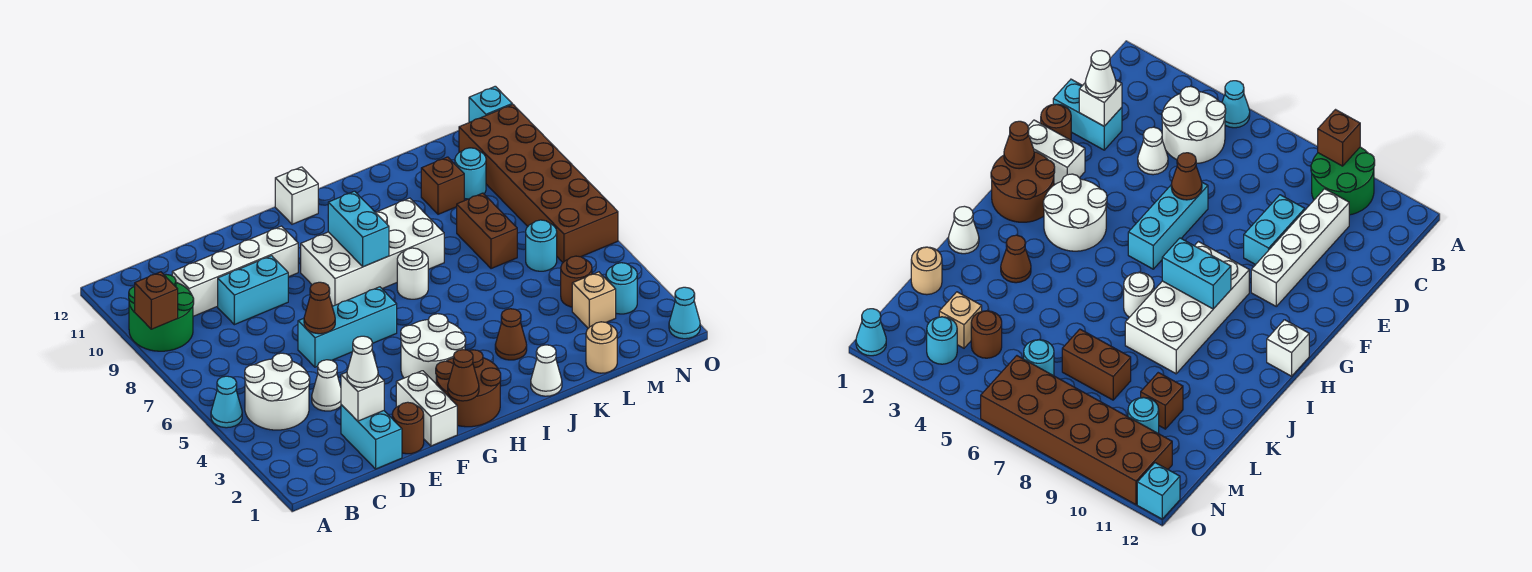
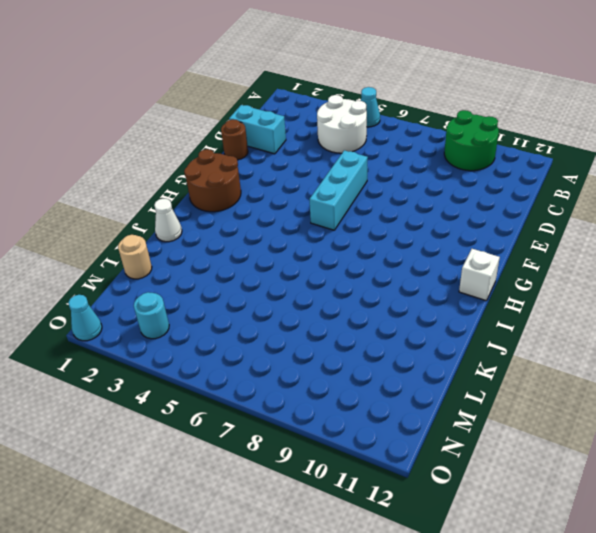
none -> white 1x4 brick [172,226,298,316]
none -> white 1x1 cone [312,360,341,411]
none -> cyan 1x2 brick [218,256,288,325]
none -> white 1x2 brick [396,371,457,446]

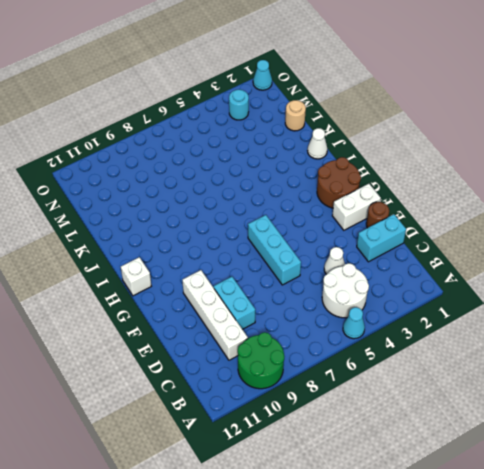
none -> white 2x2 round brick [401,314,466,383]
none -> white 2x4 brick [301,198,444,306]
none -> white 1x1 round brick [397,248,428,299]
none -> brown 1x1 cone [495,309,527,360]

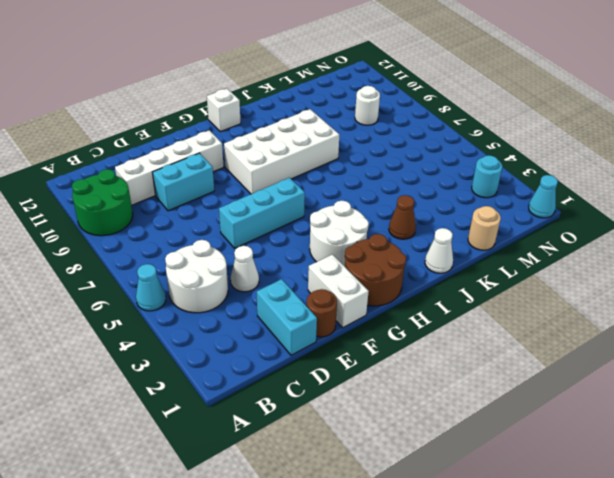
white 1x1 round brick [355,86,380,125] -> white 1x1 round brick moved to [397,248,428,299]
none -> brown 1x2 brick [457,193,517,269]
none -> brown 1x1 brick [421,157,464,214]
none -> tan 1x1 brick [572,272,616,328]
none -> brown 1x1 round brick [561,256,592,307]

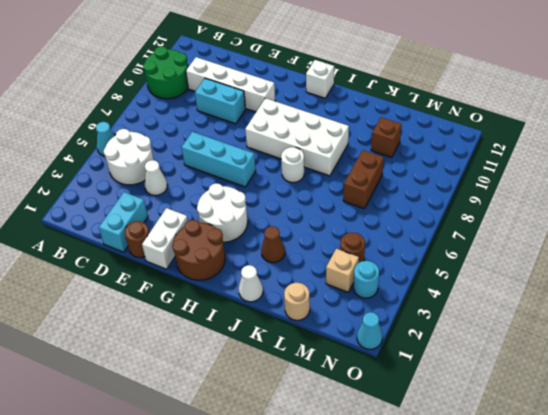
none -> cyan 1x1 round brick [526,220,557,271]
none -> cyan 1x1 round brick [455,148,486,199]
none -> brown 2x6 brick [459,104,618,262]
none -> cyan 1x1 brick [469,86,512,122]

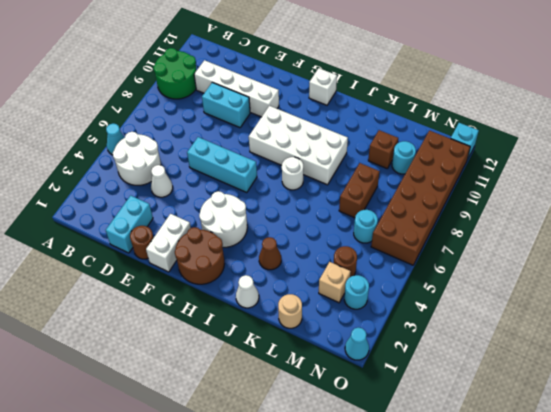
none -> brown 1x1 brick [135,272,178,329]
none -> white 1x1 brick [341,372,384,421]
none -> brown 1x1 cone [304,282,335,334]
none -> brown 1x1 cone [448,350,479,401]

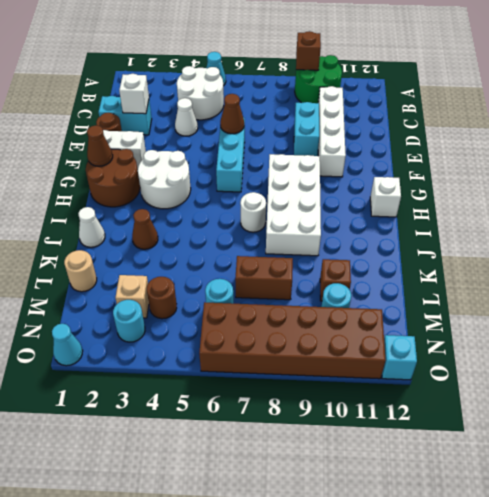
none -> cyan 1x2 brick [328,191,389,267]
none -> white 1x1 cone [347,336,378,388]

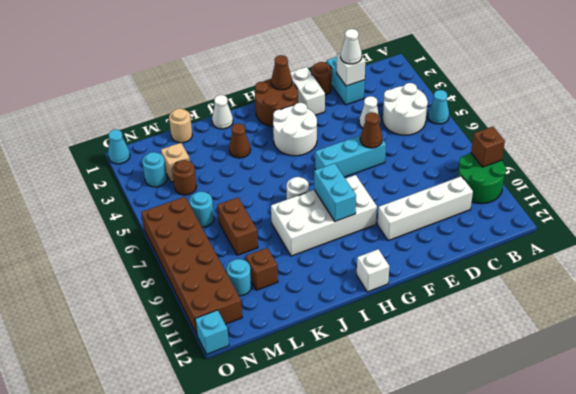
none -> cyan 1x2 brick [218,256,288,325]

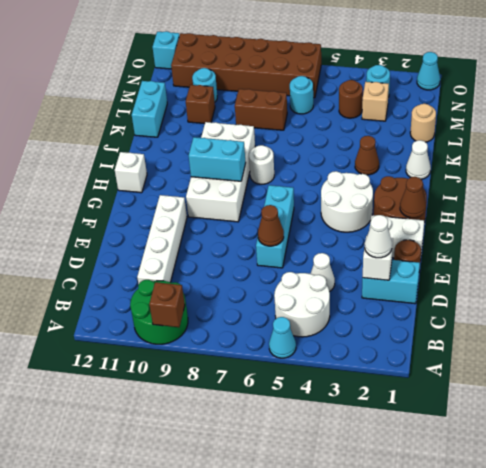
cyan 1x2 brick [132,81,167,137] -> cyan 1x2 brick moved to [218,256,288,325]

